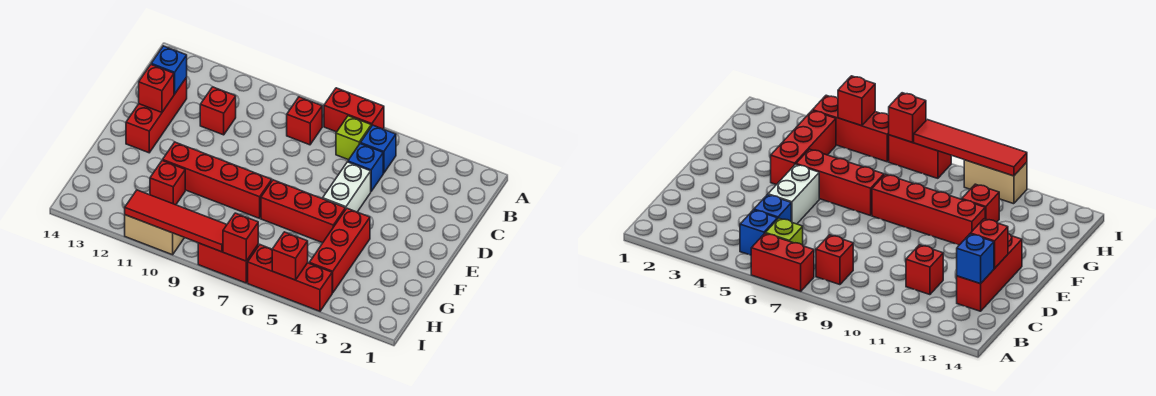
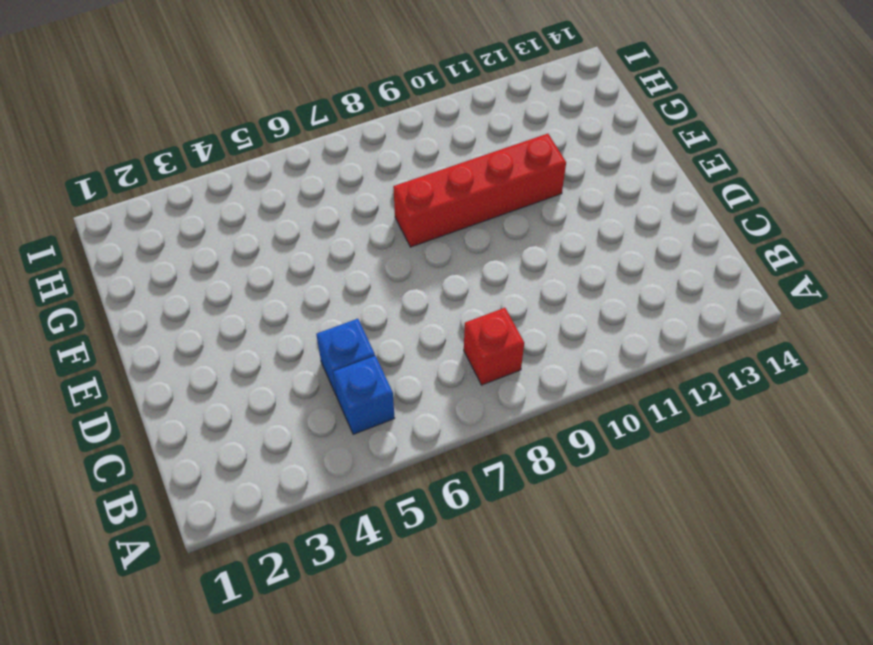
none -> red 1x2 brick [324,88,384,132]
none -> lime 1x1 brick [336,116,371,160]
none -> red 1x1 brick [200,87,236,135]

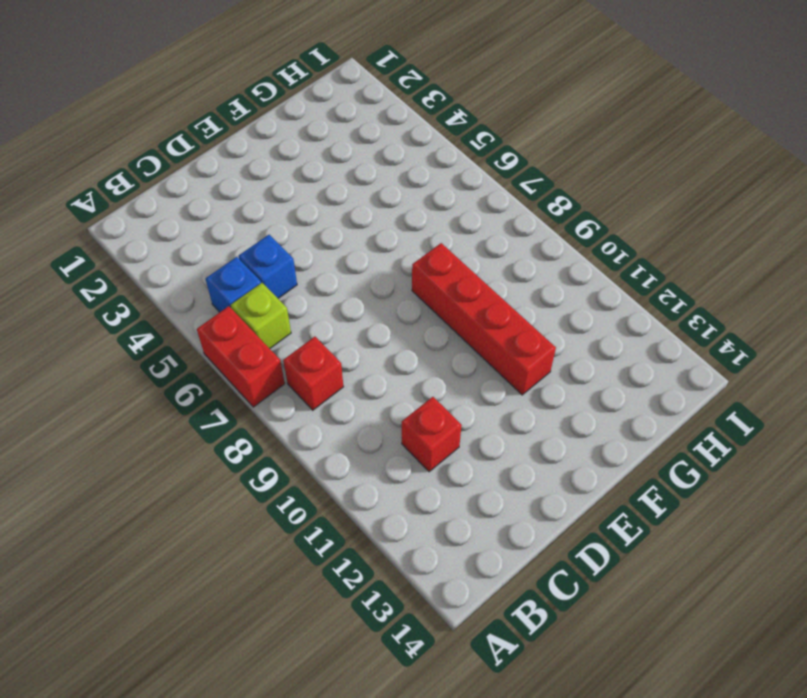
none -> red 1x3 brick [126,77,187,153]
none -> white 1x2 brick [323,162,371,212]
none -> red 1x3 brick [309,208,370,293]

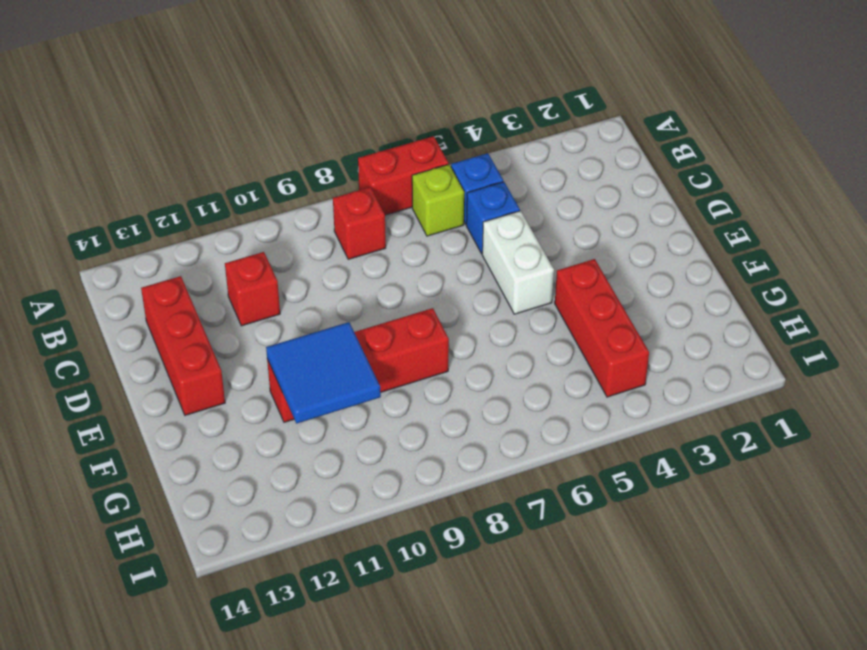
blue 2x2 tile [266,322,381,424] -> none
none -> red 1x3 brick [261,180,345,243]
none -> red 1x1 brick [150,160,185,205]
none -> red 1x3 brick [248,245,332,311]

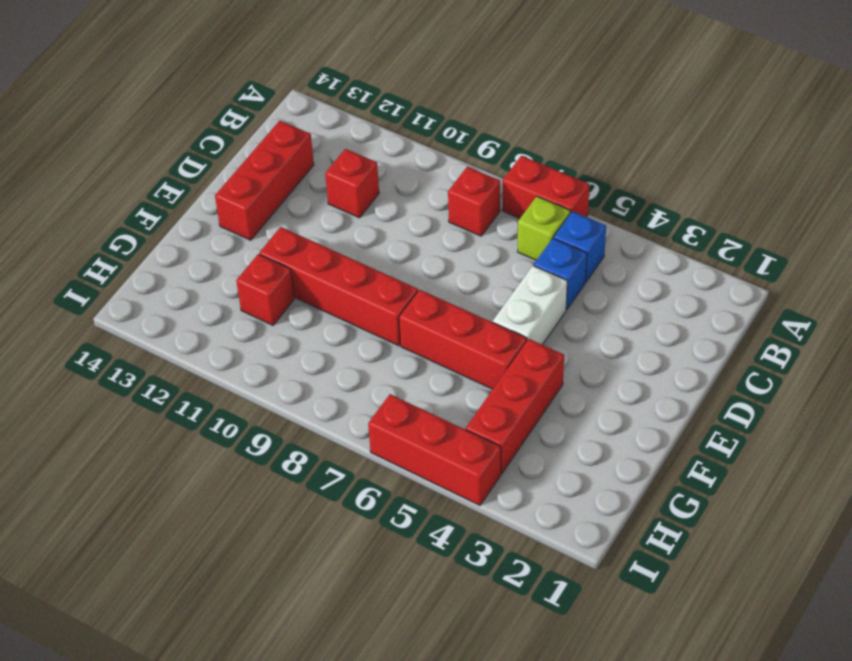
none -> red 1x2 brick [198,243,258,283]
none -> tan 1x2 brick [125,215,184,255]
none -> blue 1x1 brick [151,46,187,94]

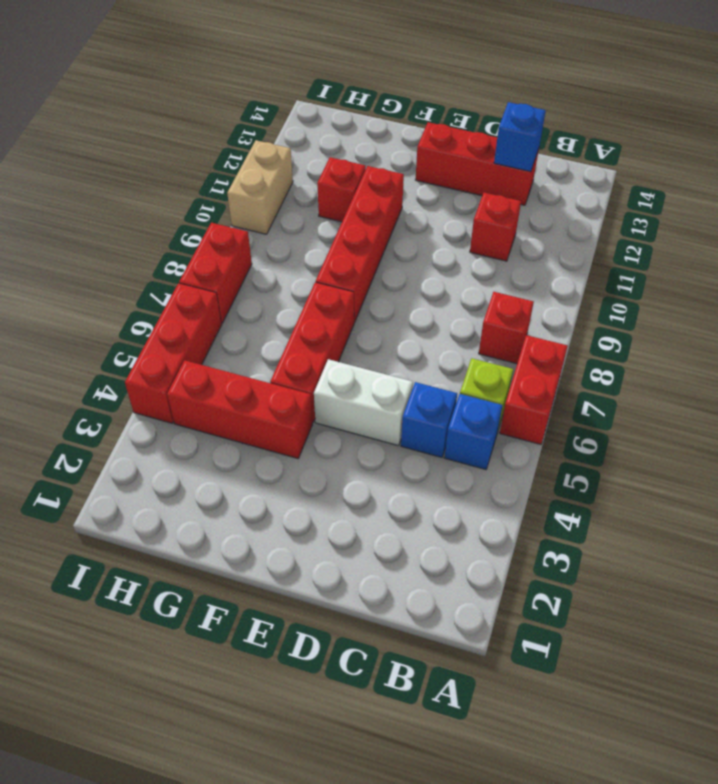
none -> red 1x1 brick [139,65,174,112]
none -> red 1x1 brick [272,232,308,280]
none -> red 1x1 brick [223,213,258,261]

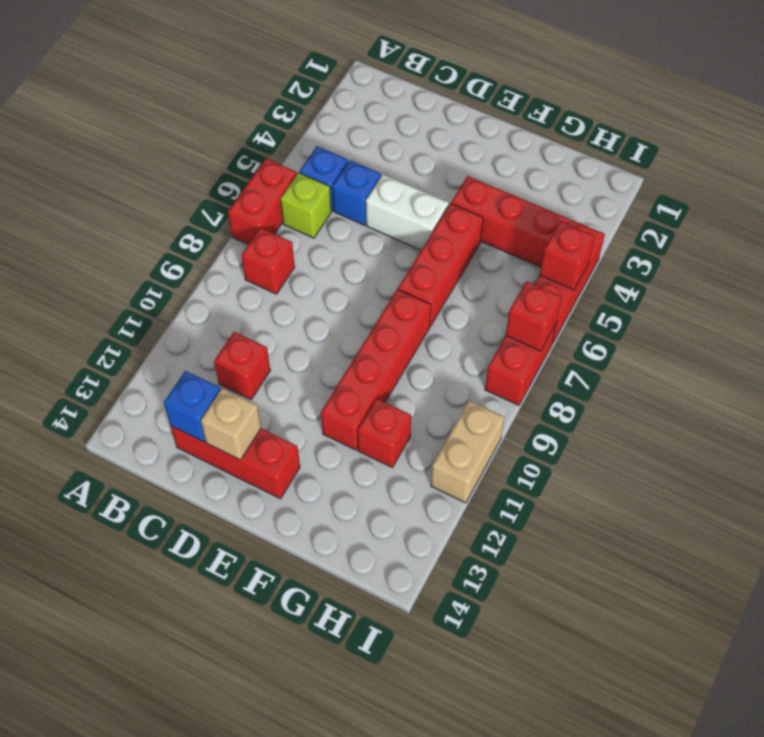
tan 1x1 brick [201,388,261,460] -> red 1x1 brick [139,65,174,112]
none -> red 1x4 tile [125,190,227,252]

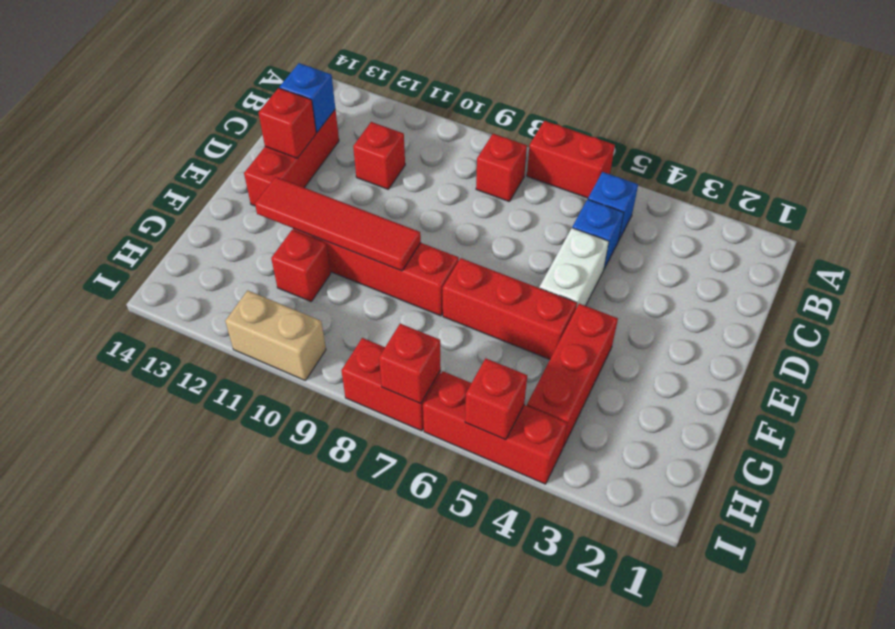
red 1x4 tile [255,177,421,271] -> red 1x4 tile moved to [125,190,227,252]
none -> lime 1x1 brick [336,116,371,160]

